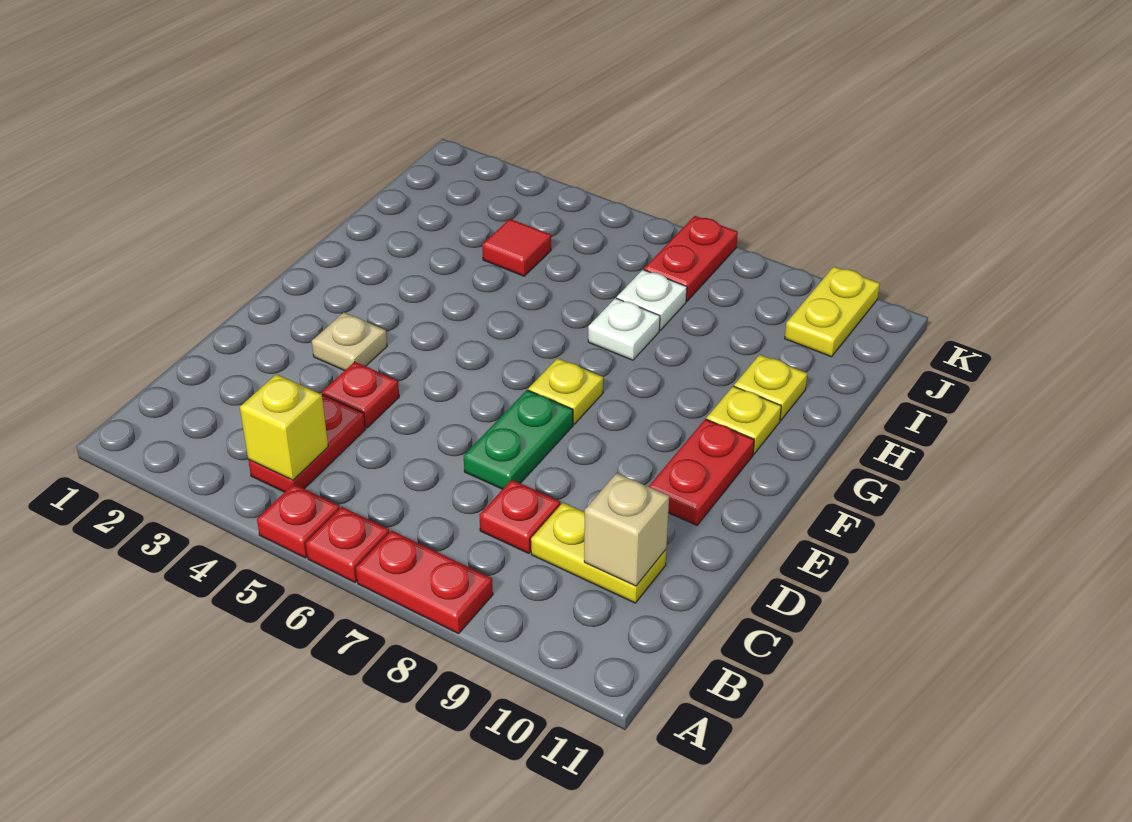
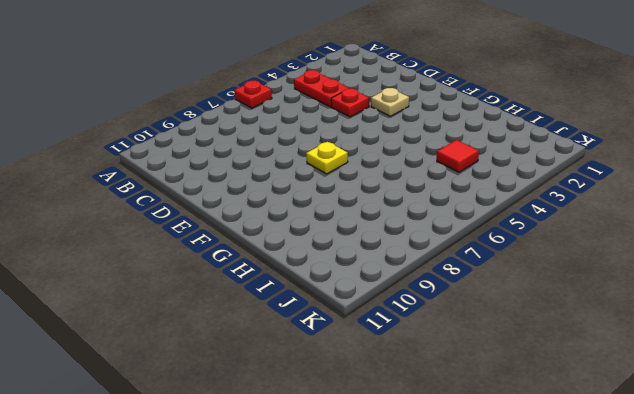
none -> red 1x1 plate [257,484,340,558]
none -> red 1x2 plate [356,531,493,634]
none -> red 1x1 plate [479,480,560,554]

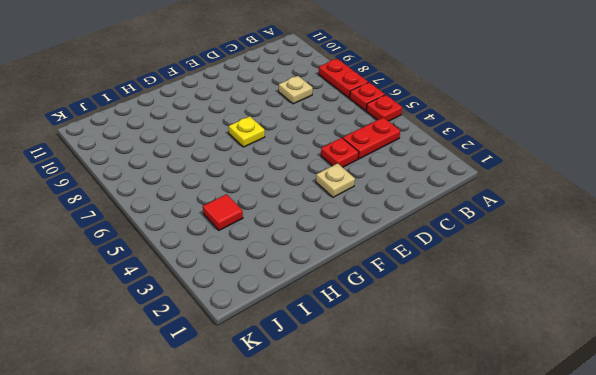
tan 1x1 plate [279,76,313,104] -> red 1x1 plate [479,480,560,554]
none -> yellow 1x2 plate [531,503,666,603]
none -> green 1x2 plate [464,390,573,489]
none -> red 1x2 plate [648,419,754,525]

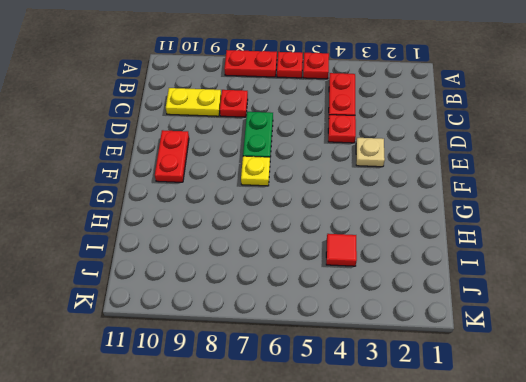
none -> yellow 1x1 plate [706,386,781,454]
none -> white 1x1 plate [588,298,660,360]
none -> yellow 1x1 plate [734,355,807,420]

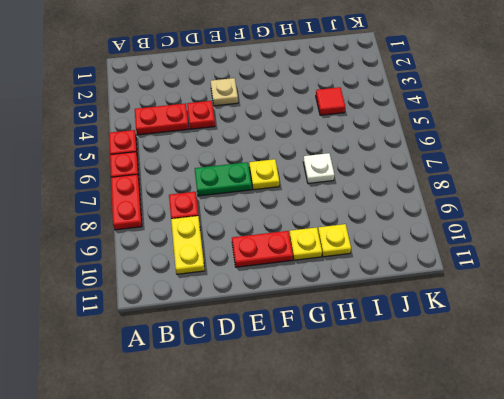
none -> white 1x1 plate [617,270,687,330]
none -> red 1x2 plate [644,216,738,301]
none -> yellow 1x2 plate [785,267,880,357]

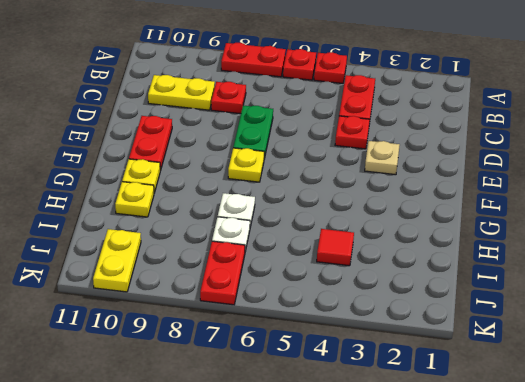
none -> yellow 1x1 brick [240,374,328,480]
none -> tan 1x1 brick [584,473,669,586]

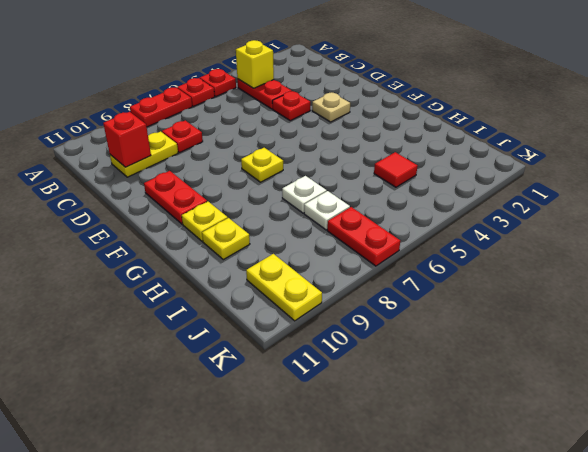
red 1x1 brick [103,112,151,167] -> tan 1x1 brick [584,473,669,586]
none -> green 1x2 plate [464,390,573,489]

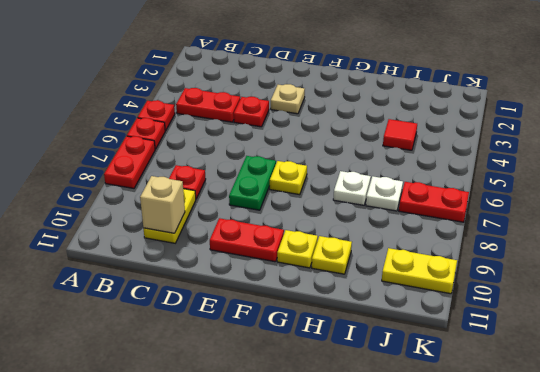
green 1x2 plate [229,156,276,210] -> green 1x2 plate turned to [464,390,573,489]
none -> yellow 1x1 brick [240,374,328,480]

